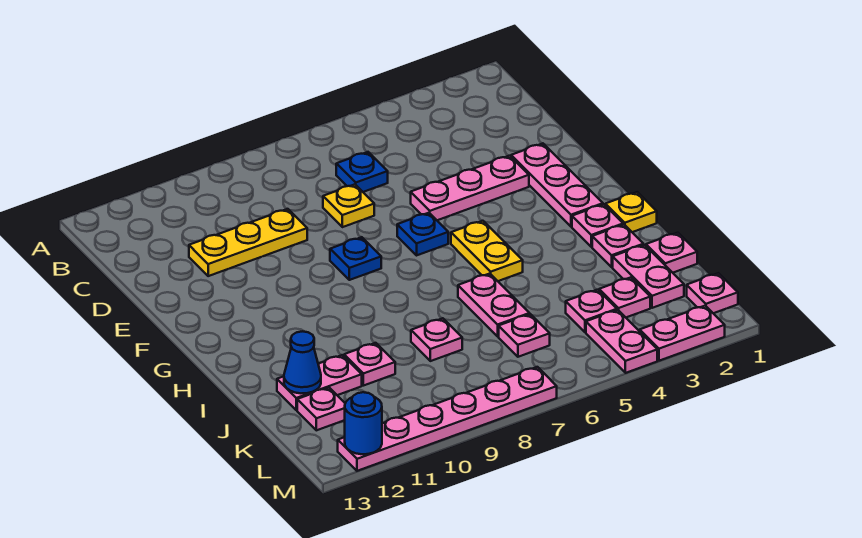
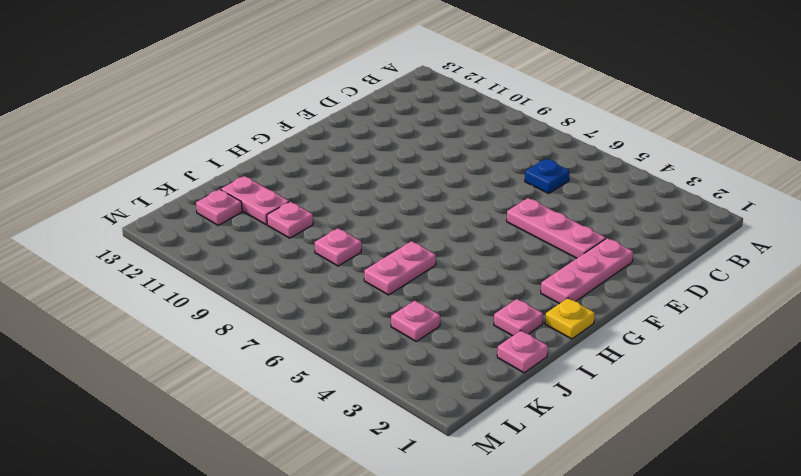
none -> yellow 1x1 plate [323,184,374,227]
none -> yellow 1x3 plate [189,209,307,276]
none -> blue 1x1 plate [397,213,448,255]

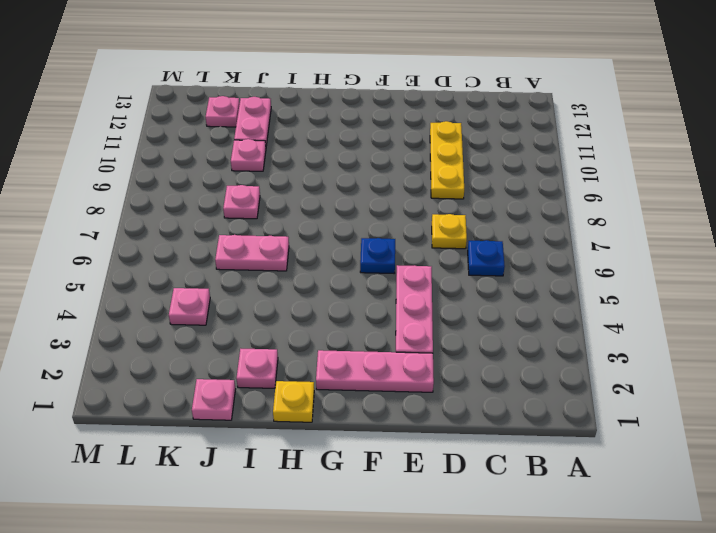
none -> blue 1x1 plate [330,237,381,280]
none -> yellow 1x2 plate [451,221,523,281]
none -> pink 1x1 plate [572,204,623,247]

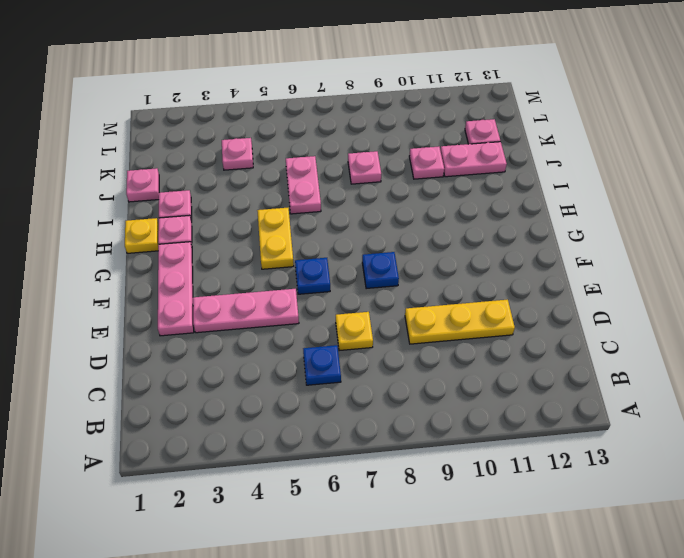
none -> pink 1x2 plate [613,245,684,308]
none -> pink 1x1 plate [599,277,650,317]
none -> pink 1x1 plate [499,314,550,357]

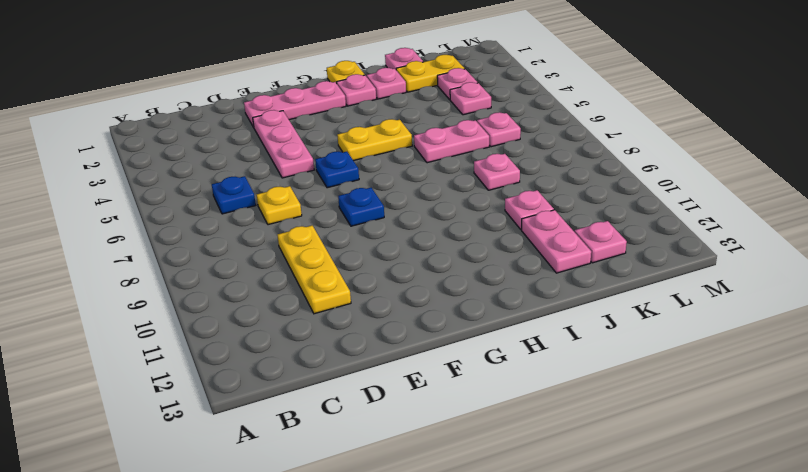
yellow 1x2 plate [396,55,465,92] -> pink 1x2 plate [613,245,684,308]
none -> pink 1x1 plate [687,273,738,313]
none -> pink 1x2 plate [586,310,657,373]
none -> pink 1x2 plate [640,306,725,361]

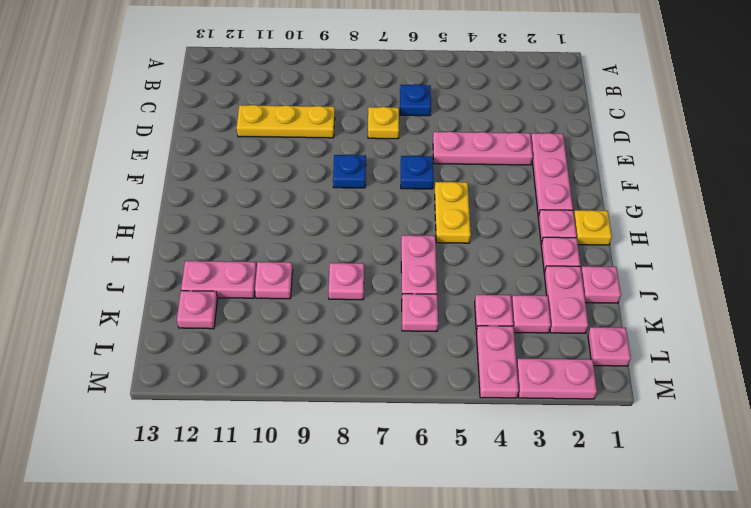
none -> pink 1x6 plate [338,367,557,471]
none -> blue 1x1 cone [284,331,321,393]
none -> blue 1x1 round brick [345,392,382,454]

